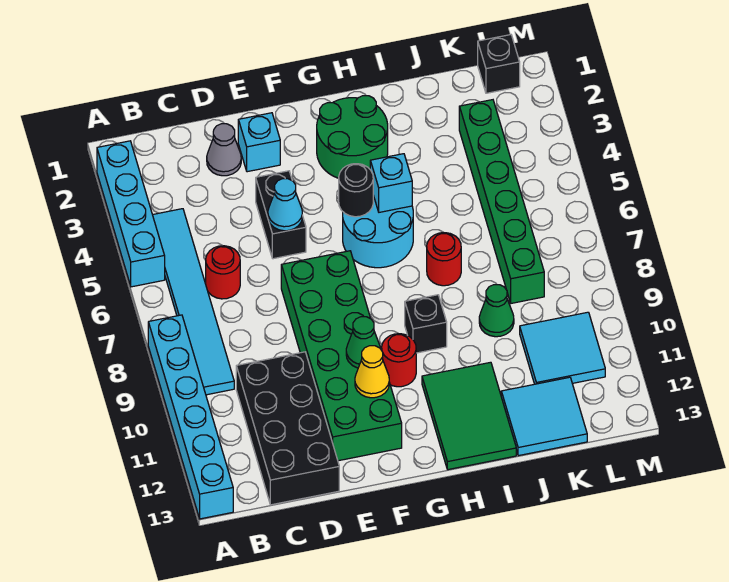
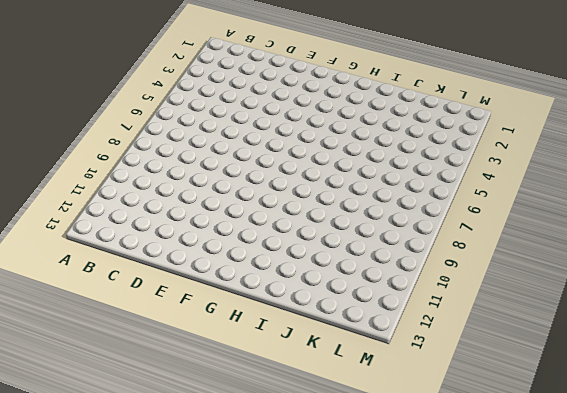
none -> cyan 1x4 brick [97,141,165,287]
none -> cyan 1x6 brick [148,315,233,519]
none -> cyan 1x6 tile [153,209,234,395]

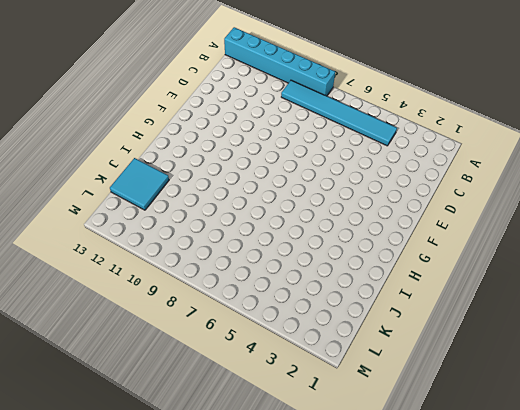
none -> cyan 1x4 brick [97,141,165,287]
none -> red 1x1 round brick [206,246,240,299]
none -> black 2x4 brick [236,352,339,505]

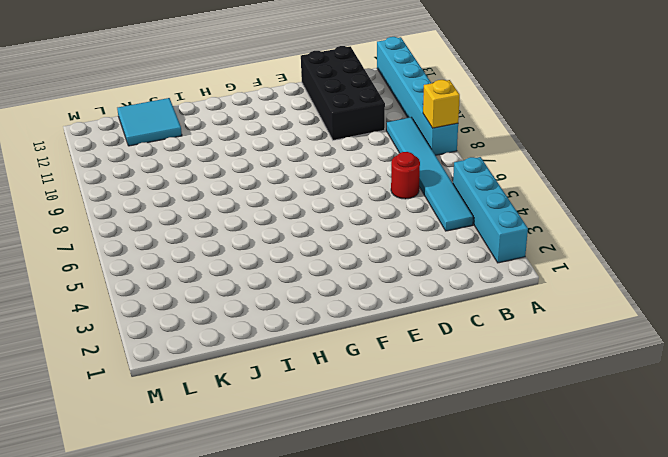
yellow 1x1 brick [423,80,460,128] -> none
none -> grey 1x1 cone [207,124,241,176]
none -> cyan 1x1 brick [238,113,280,172]
none -> black 1x2 brick [256,171,306,259]

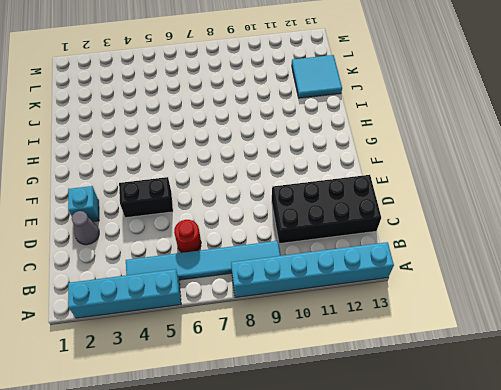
none -> green 2x6 brick [281,251,402,461]
none -> green 2x2 round brick [317,96,388,178]
none -> cyan 2x2 round brick [343,196,413,268]

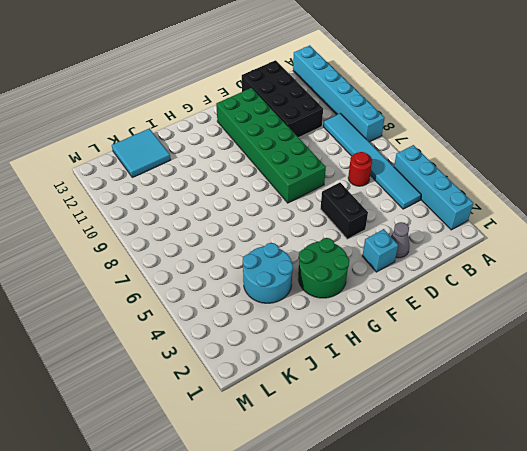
cyan 2x2 round brick [243,243,293,303] -> cyan 2x2 round brick moved to [343,196,413,268]
none -> red 1x1 round brick [382,334,416,387]
none -> black 1x1 brick [405,295,447,353]
none -> green 2x3 tile [422,362,516,470]

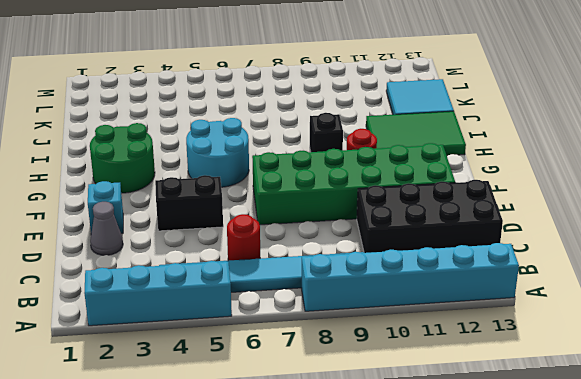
none -> red 1x1 round brick [427,233,461,286]
none -> green 1x1 cone [479,285,514,337]
none -> green 1x6 brick [459,100,544,303]

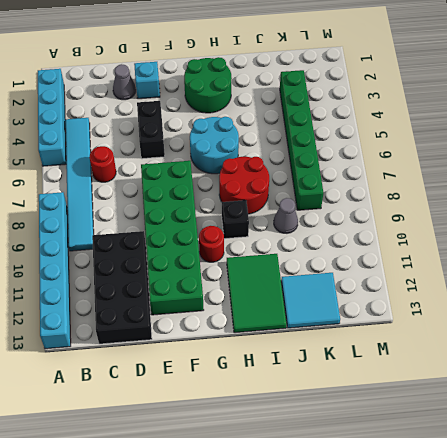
red 2x2 round brick [219,157,269,214] -> red 1x1 round brick [427,233,461,286]
grey 1x1 cone [274,198,298,233] -> green 1x1 cone [479,285,514,337]
none -> cyan 2x2 tile [520,312,605,384]
none -> black 1x1 brick [478,35,520,93]
none -> cyan 1x1 cone [268,179,302,231]

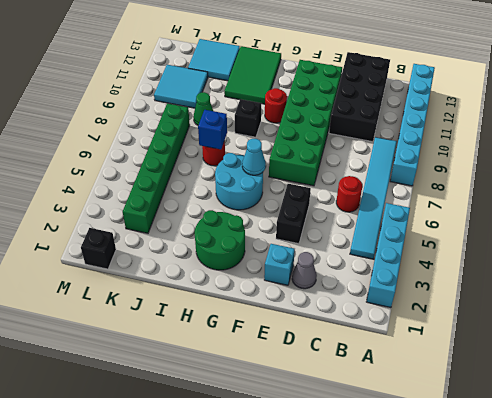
cyan 1x1 cone [242,139,266,175] -> cyan 1x1 cone moved to [268,179,302,231]
blue 1x1 brick [198,110,227,149] -> none
none -> green 1x1 cone [346,317,381,368]
none -> yellow 1x1 cone [355,346,389,398]
none -> black 1x1 round brick [339,164,373,217]

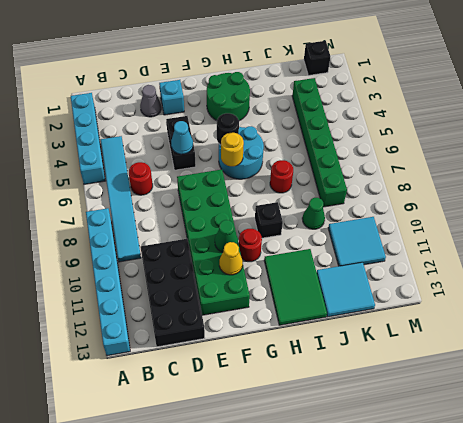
yellow 1x1 round brick [221,133,244,166] -> none
none -> cyan 1x1 brick [370,154,412,212]

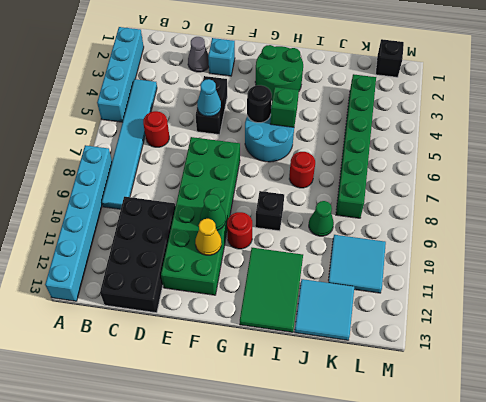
green 1x1 brick [270,87,299,127] -> cyan 1x1 brick [370,154,412,212]

